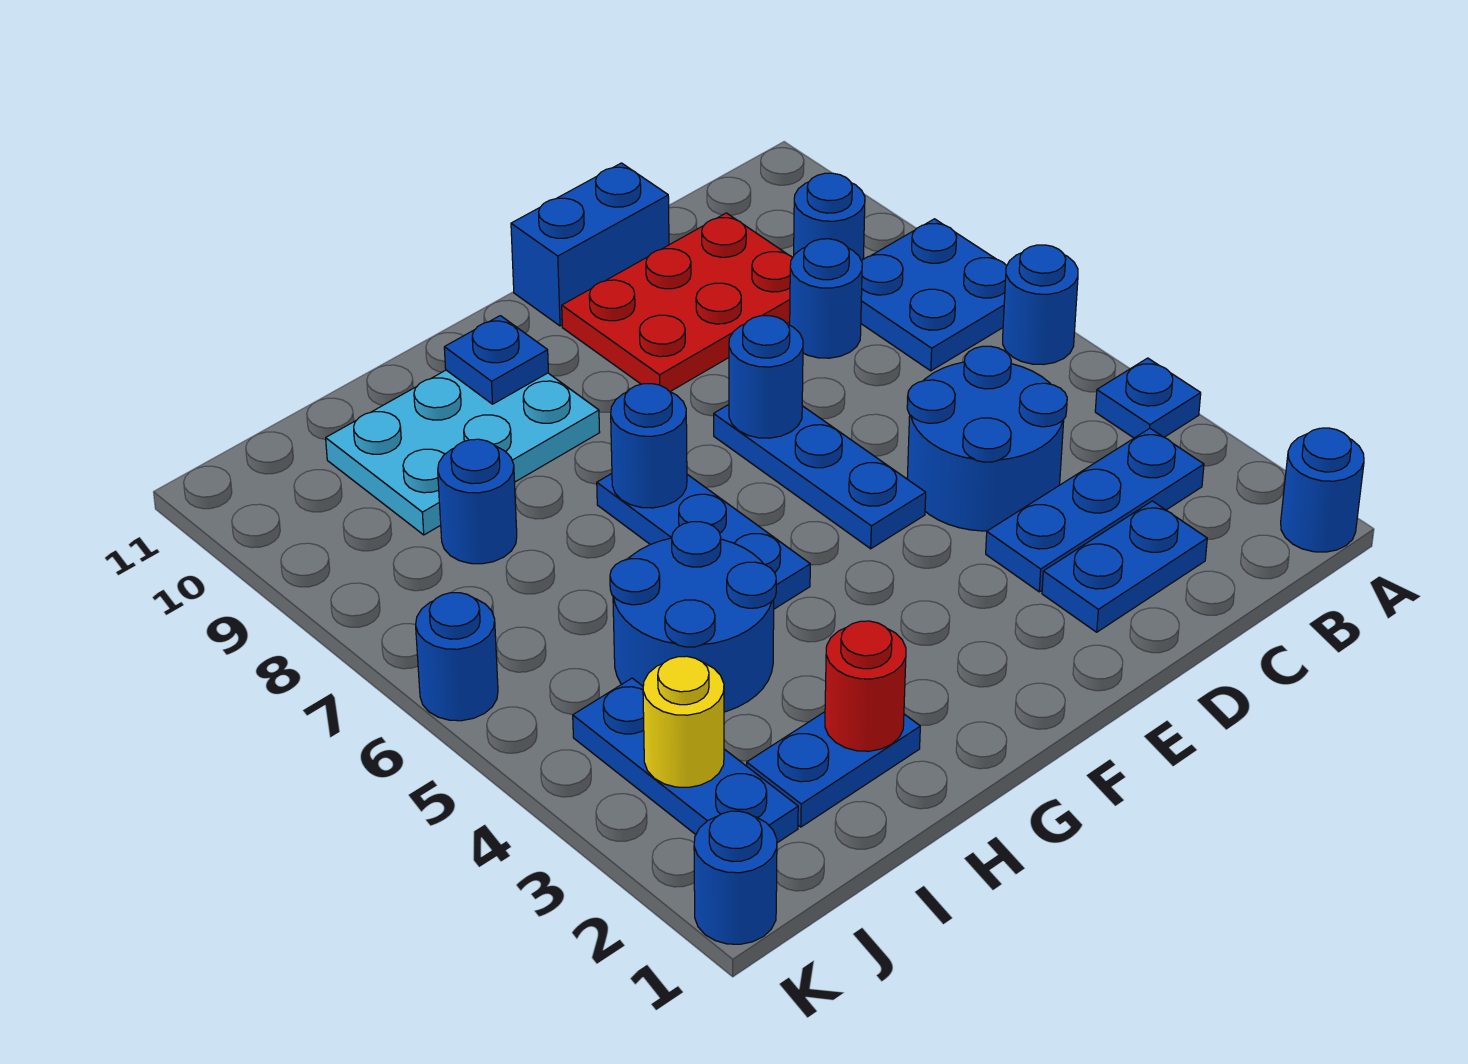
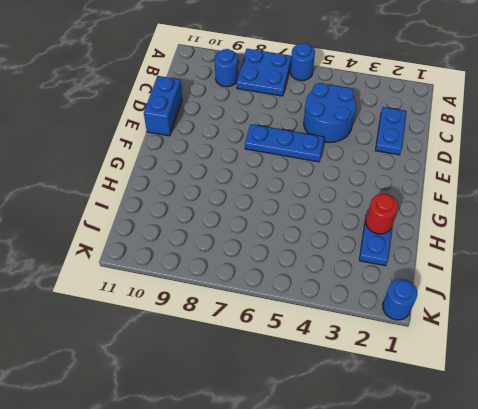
none -> blue 1x1 round brick [1281,428,1364,552]
none -> blue 1x1 plate [1095,358,1201,438]
none -> blue 1x3 plate [986,428,1204,592]

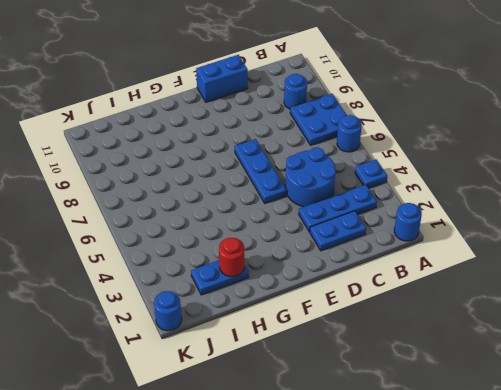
none -> blue 1x1 round brick [790,239,862,358]
none -> red 2x3 plate [562,213,792,392]
none -> blue 1x3 plate [597,474,810,609]

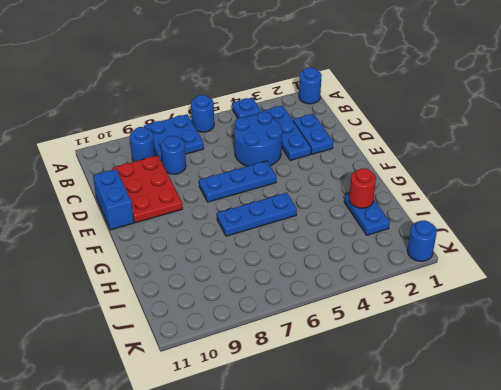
none -> cyan 2x3 plate [326,370,600,535]
none -> blue 2x2 round brick [610,522,776,712]
none -> blue 1x1 round brick [438,439,517,564]

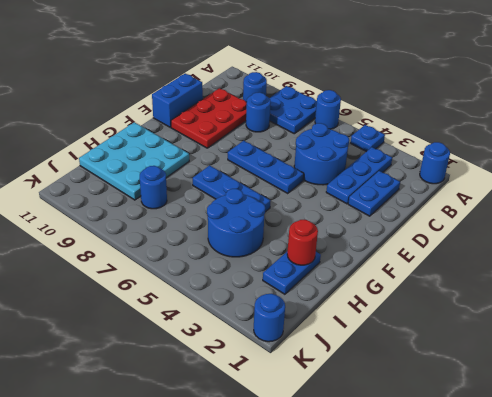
cyan 3x3 plate [79,122,189,200] -> cyan 2x3 plate [326,370,600,535]
none -> blue 1x3 plate [573,678,798,843]
none -> blue 1x1 round brick [416,593,498,721]
none -> blue 1x1 round brick [729,316,803,438]

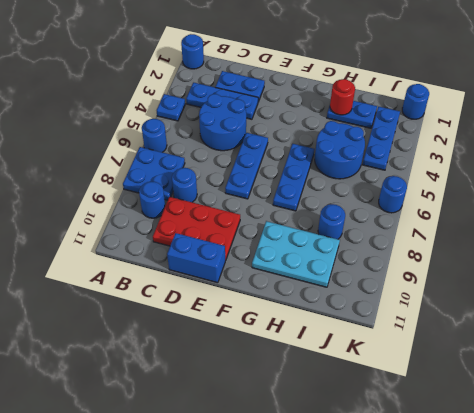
none -> blue 1x1 round brick [729,316,803,438]
none -> blue 1x1 round brick [611,384,687,508]
none -> blue 1x1 plate [444,316,548,404]

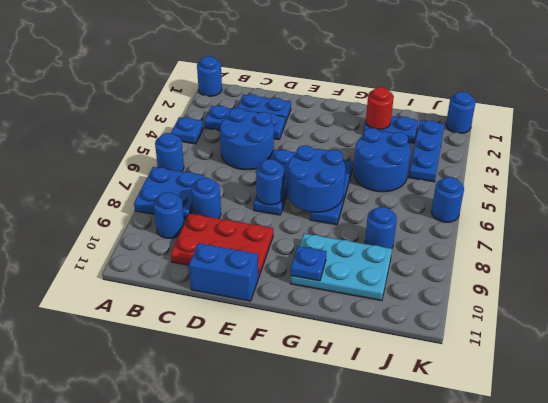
blue 2x2 round brick [288,145,346,212] -> blue 1x1 round brick [611,384,687,508]
none -> yellow 1x1 round brick [643,656,724,787]

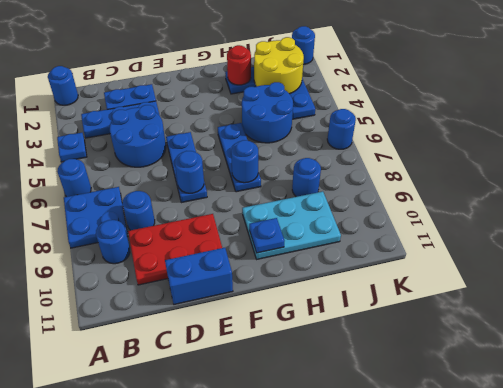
yellow 2x2 round brick [254,37,304,94] -> yellow 1x1 round brick [643,656,724,787]

